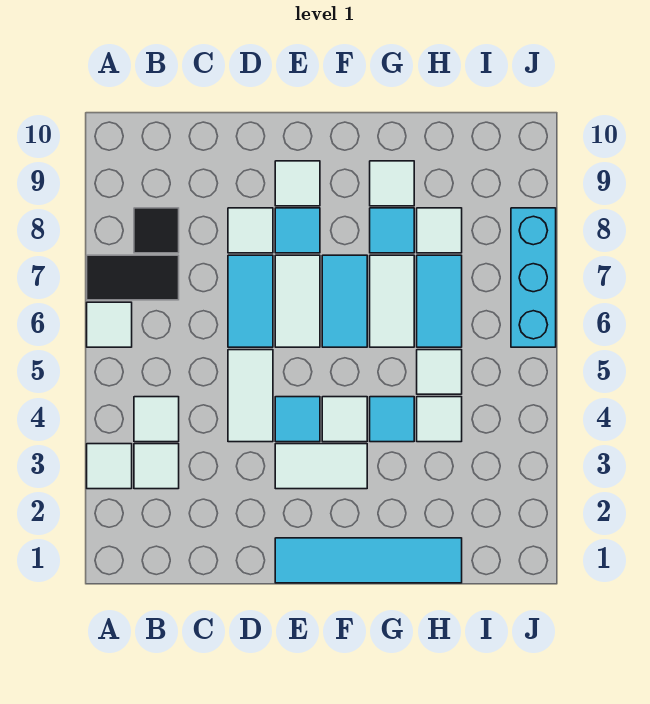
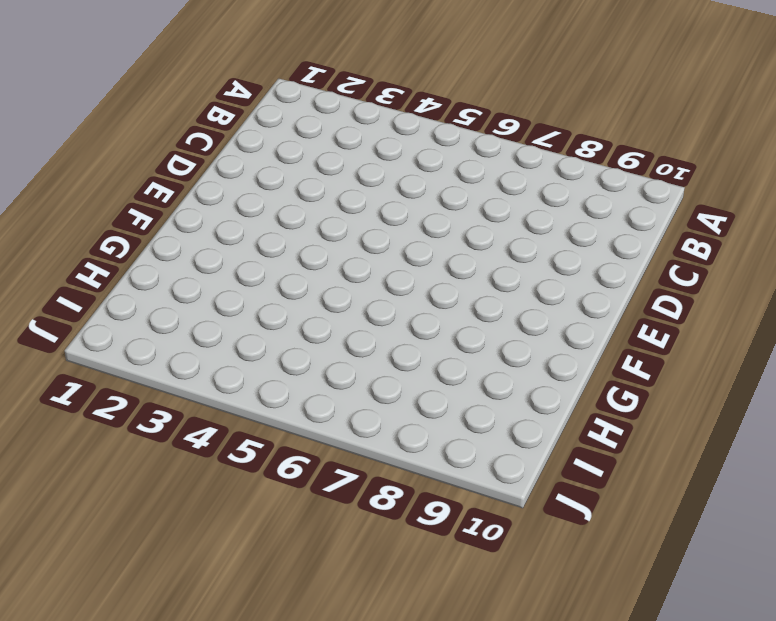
none -> white 1x1 tile [87,444,132,489]
none -> white 1x1 tile [87,302,132,347]
none -> black 1x2 tile [87,255,179,300]

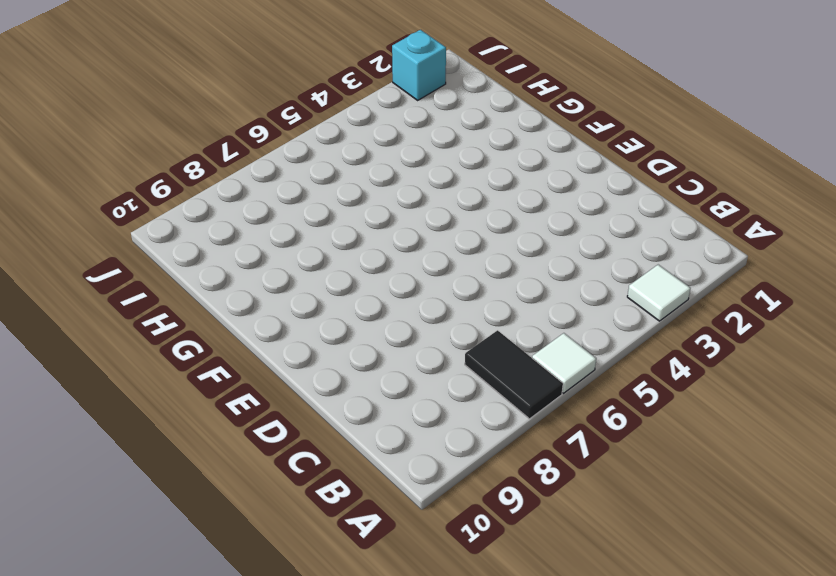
cyan 1x1 brick [392,30,446,100] -> none
none -> white 1x1 tile [134,444,179,489]
none -> white 1x1 tile [134,397,179,442]
none -> black 1x1 tile [134,208,179,253]

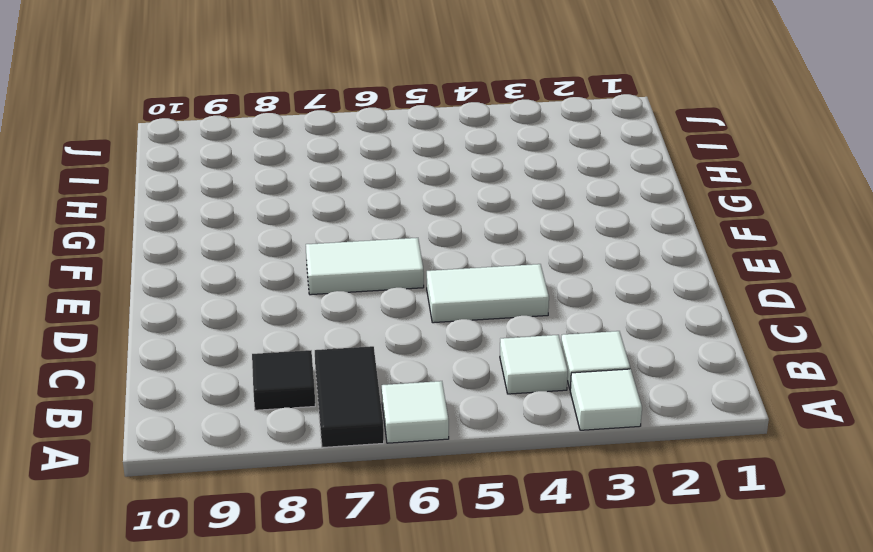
none -> cyan 1x2 tile [228,255,273,347]
none -> white 1x1 tile [228,208,273,253]
none -> cyan 1x4 tile [275,538,462,583]

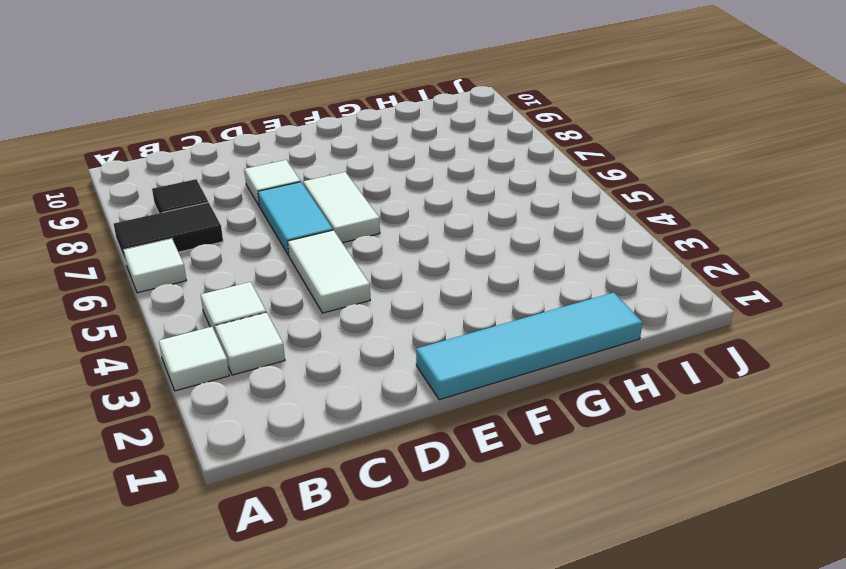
none -> white 1x2 tile [275,444,367,489]
none -> cyan 1x1 tile [275,397,320,442]
none -> cyan 1x1 tile [275,208,320,253]

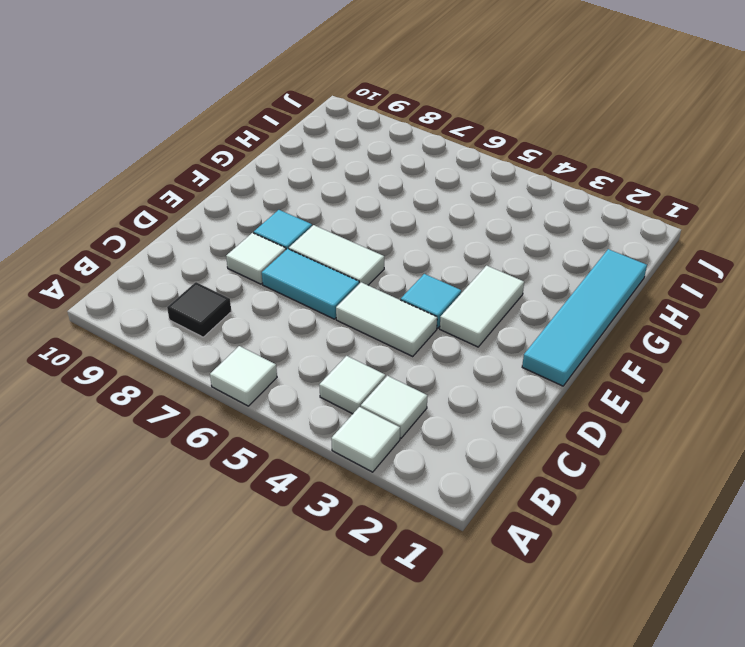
none -> black 1x2 tile [87,255,179,300]
none -> white 1x1 tile [275,161,320,206]
none -> white 1x1 tile [322,397,367,442]

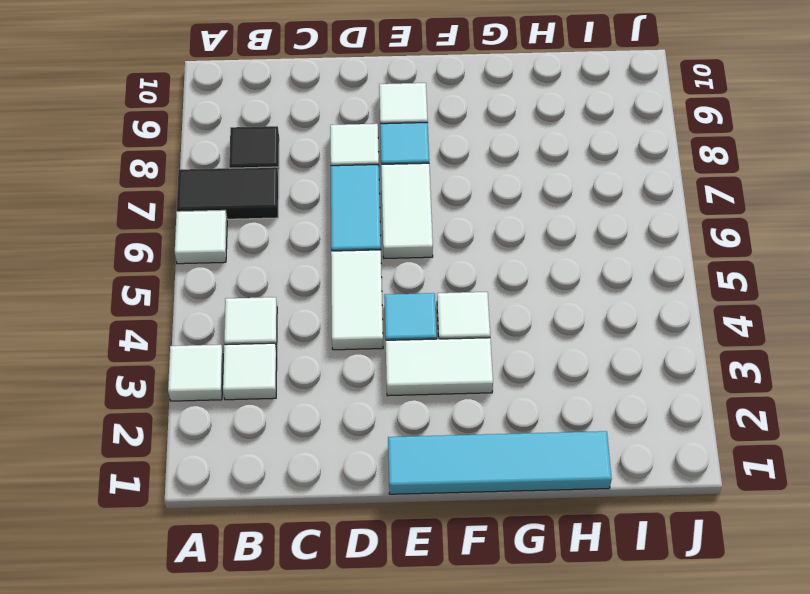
none -> cyan 1x2 tile [322,255,367,347]
none -> cyan 1x1 tile [370,397,414,442]
none -> white 1x2 tile [370,255,414,347]

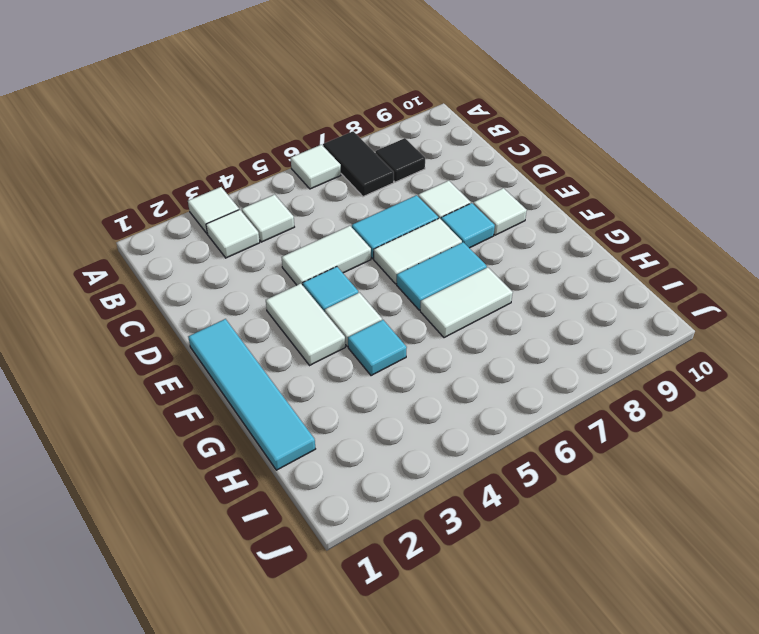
none -> cyan 1x1 tile [370,208,414,253]
none -> white 1x1 tile [370,161,414,206]
none -> white 1x1 tile [417,397,462,442]

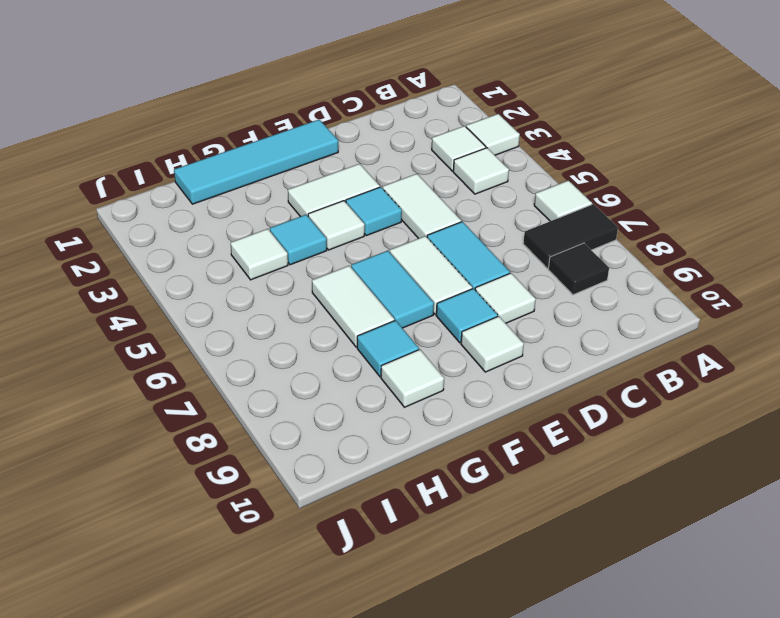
none -> white 1x1 tile [417,350,462,394]
none -> cyan 1x2 tile [417,255,462,347]
none -> white 1x1 tile [417,208,462,253]

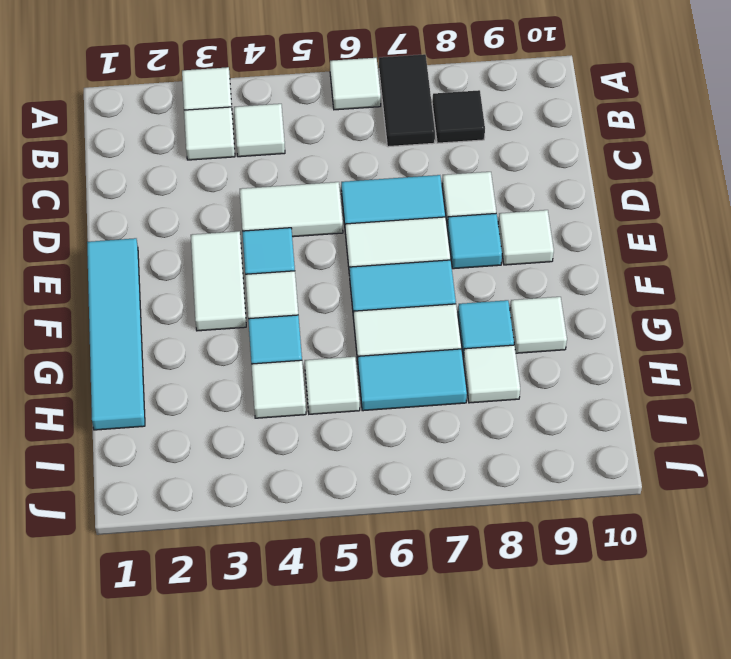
none -> cyan 1x3 brick [511,208,556,347]

